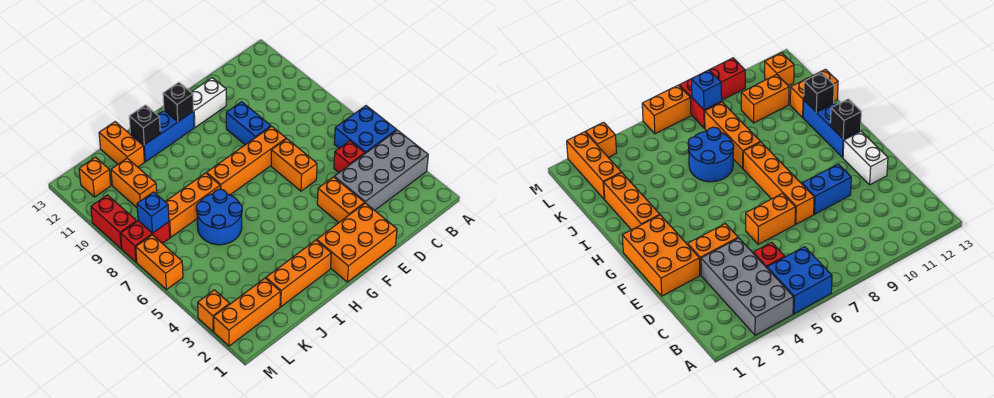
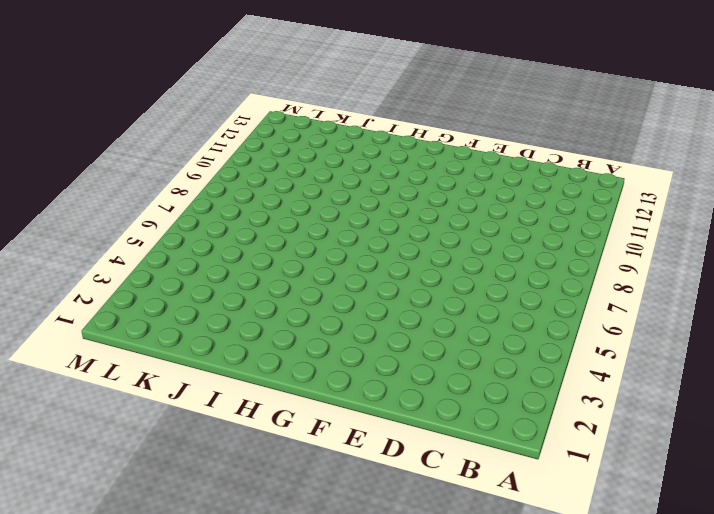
none -> grey 2x4 brick [334,130,428,210]
none -> blue 2x2 brick [334,106,397,153]
none -> red 1x1 brick [334,141,365,172]

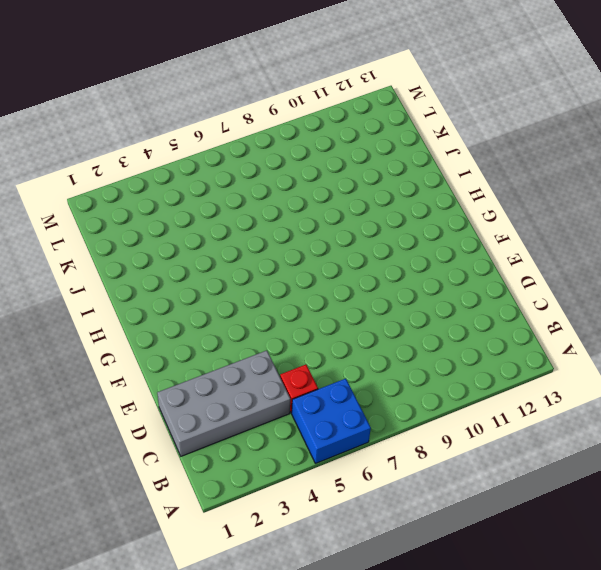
grey 2x4 brick [157,350,290,456] -> grey 2x4 brick turned to [334,130,428,210]
none -> orange 2x3 brick [317,203,397,282]
none -> orange 1x2 brick [317,177,365,223]
none -> orange 1x2 brick [271,139,317,191]

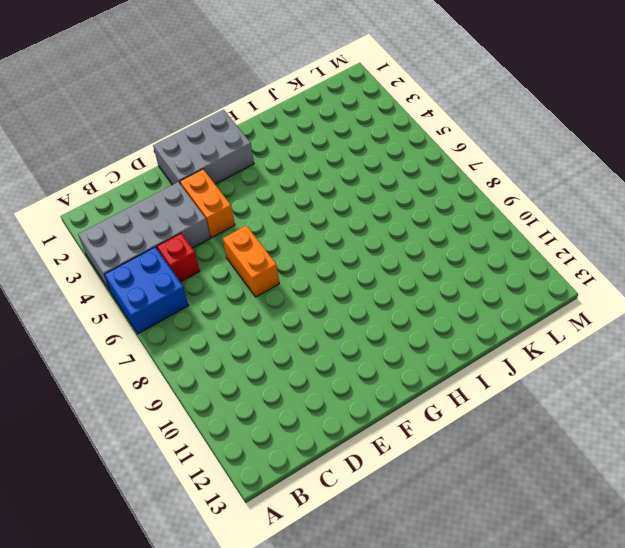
grey 2x3 brick [153,110,254,185] -> orange 2x3 brick [317,203,397,282]
none -> orange 1x4 brick [207,126,286,195]
none -> blue 1x2 brick [226,102,271,145]
none -> white 1x2 brick [191,78,226,127]

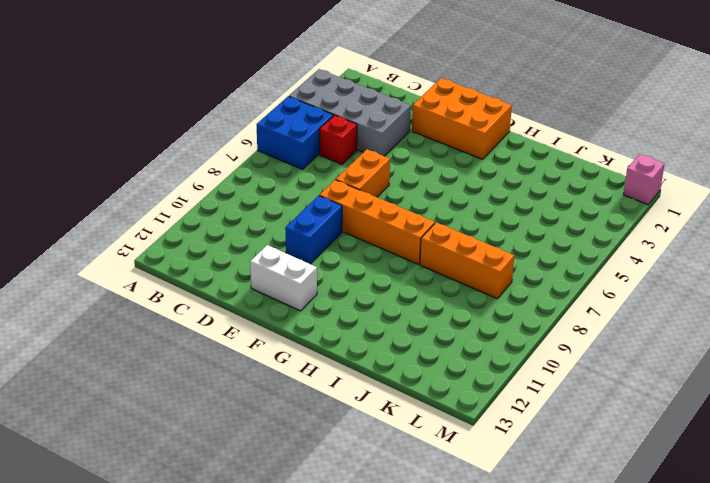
pink 1x1 brick [624,154,664,204] -> none
none -> orange 1x2 brick [317,177,365,223]
none -> blue 1x3 brick [130,111,194,162]
none -> orange 1x3 brick [266,240,331,307]

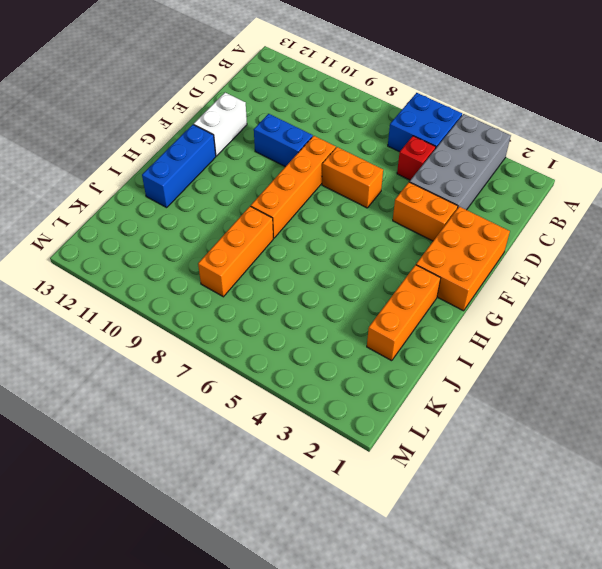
none -> blue 2x2 round brick [196,190,242,245]
none -> orange 1x2 brick [99,122,145,167]
none -> orange 1x3 brick [214,278,280,346]

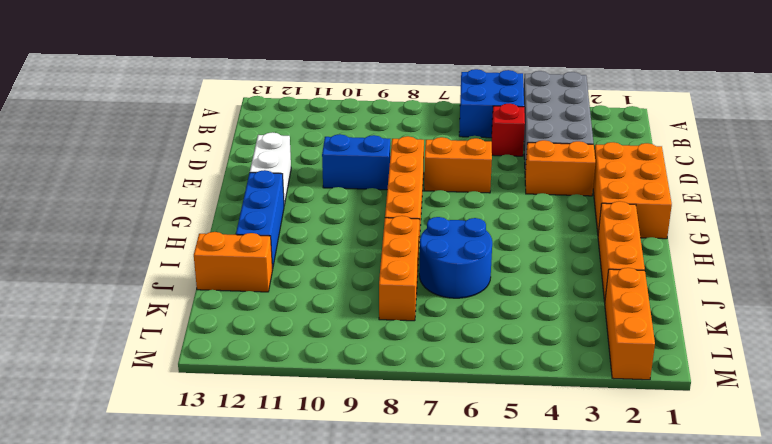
none -> orange 1x2 brick [111,158,157,207]
none -> red 1x2 brick [121,221,170,262]
none -> orange 1x1 brick [79,157,111,197]

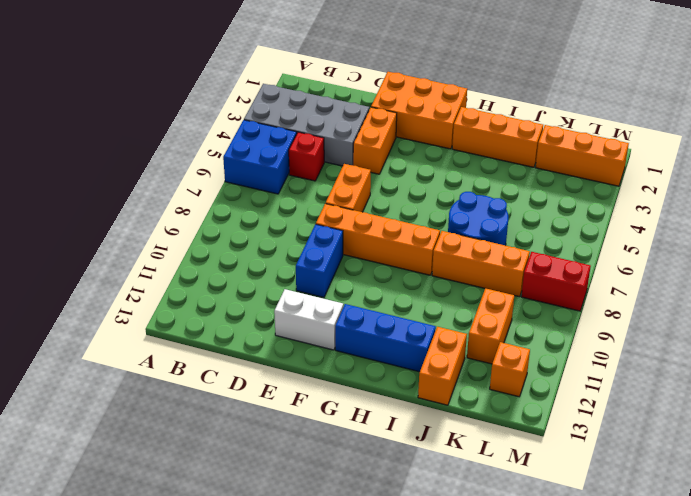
none -> orange 1x1 brick [198,290,230,332]
none -> orange 1x2 brick [136,235,183,290]
none -> red 1x2 brick [91,195,137,249]

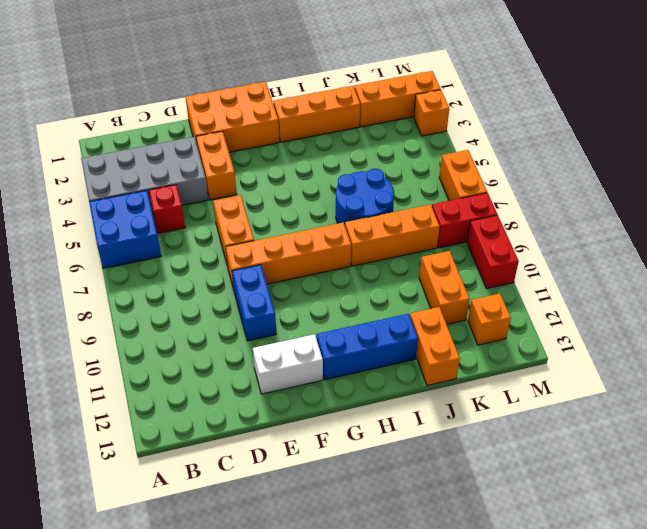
none -> black 1x1 brick [163,82,194,122]
none -> black 1x1 brick [129,105,160,145]
none -> blue 1x1 brick [137,192,169,233]

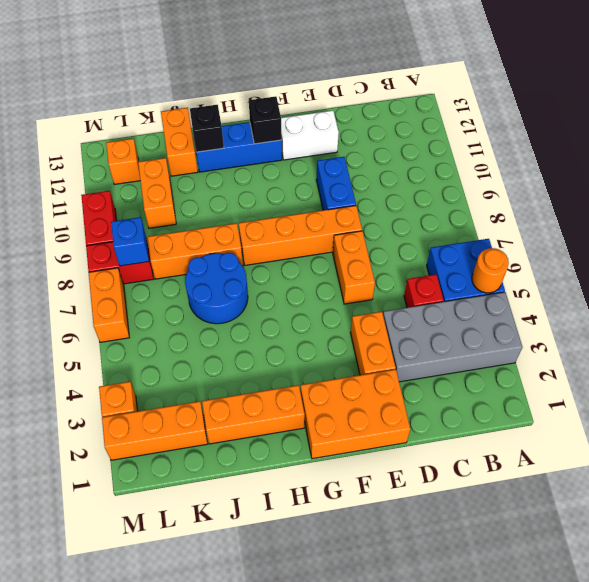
orange 1x1 round brick [472,248,509,293] -> none

